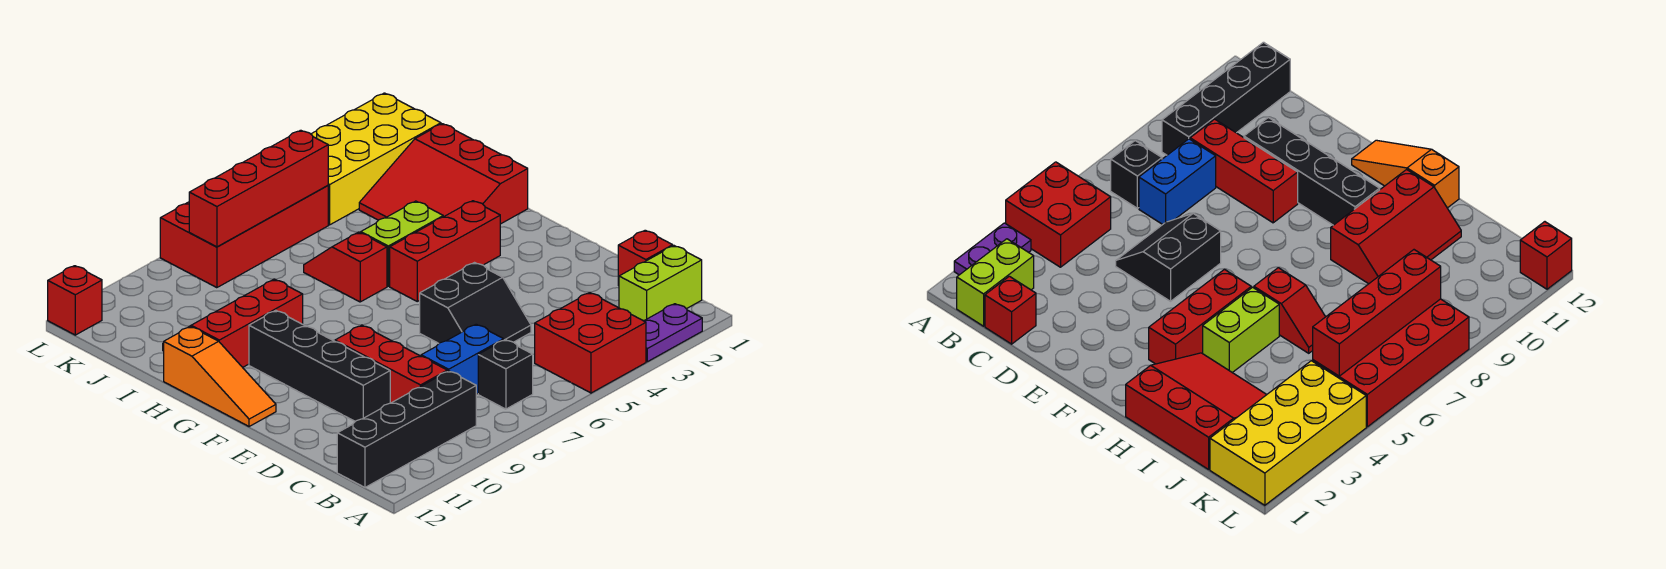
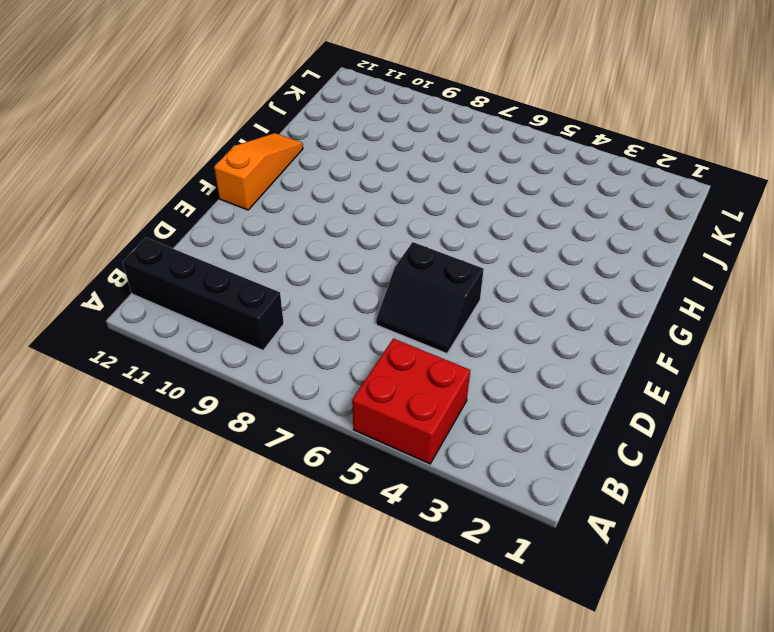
orange 1x3 slope [214,133,303,210] -> orange 1x3 slope turned to [164,327,276,427]
none -> purple 1x2 plate [644,304,702,362]
none -> lime 1x2 brick [619,246,702,321]
none -> black 1x1 brick [478,340,533,409]

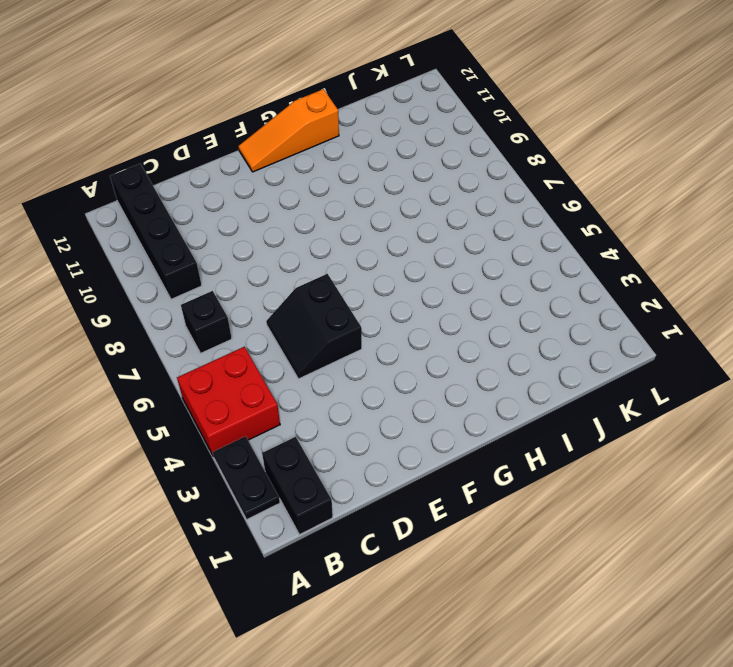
black 1x2 plate [213,436,280,520] -> purple 1x2 plate [644,304,702,362]
black 1x2 brick [262,437,333,535] -> lime 1x2 brick [619,246,702,321]
none -> red 1x1 brick [618,230,673,285]
none -> blue 1x2 brick [421,324,504,394]
none -> red 1x3 brick [335,325,447,403]

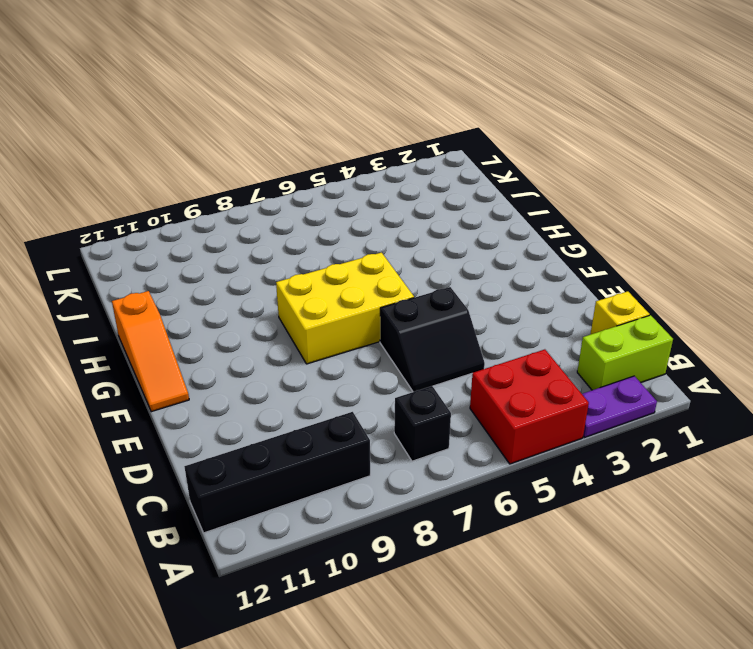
yellow 1x1 brick [591,291,649,334] -> red 1x1 brick [618,230,673,285]
yellow 2x3 brick [276,253,414,364] -> none
none -> blue 1x2 brick [421,324,504,394]
none -> red 1x3 brick [335,325,447,403]
none -> black 1x4 brick [249,310,390,421]

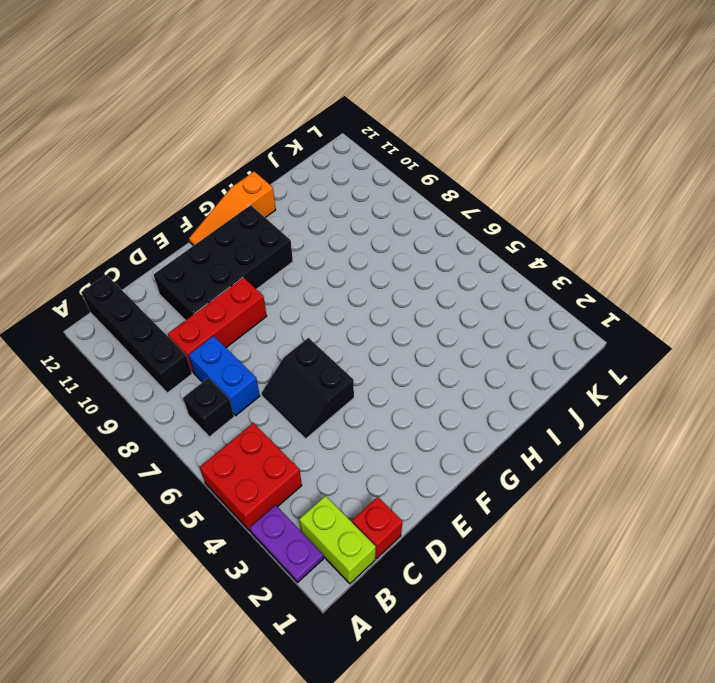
black 2x4 brick [153,205,293,320] -> black 1x4 brick [249,310,390,421]
none -> red 1x3 brick [390,201,500,301]
none -> red 3x3 slope [359,124,528,224]
none -> lime 1x2 brick [361,201,443,286]

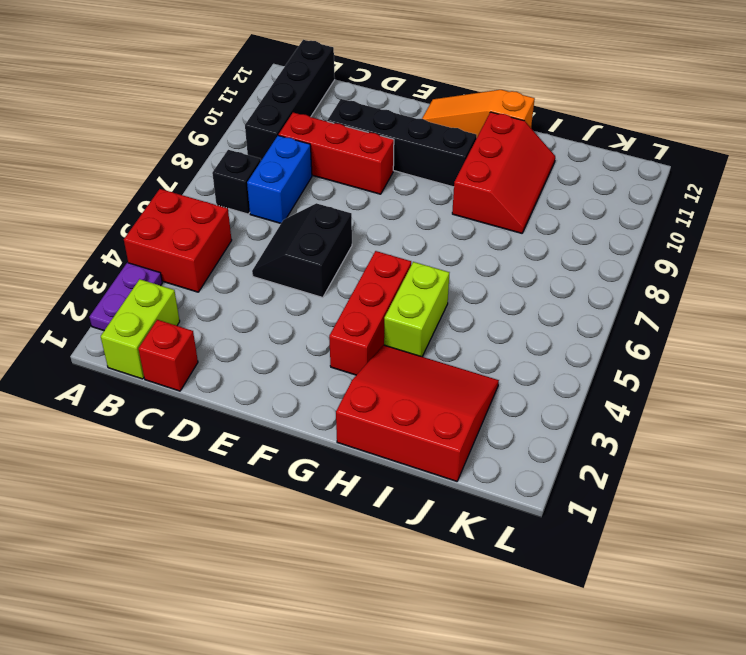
none -> red 1x2 slope [304,232,387,302]
none -> yellow 2x4 brick [311,93,441,225]
none -> red 2x4 brick [160,185,328,288]

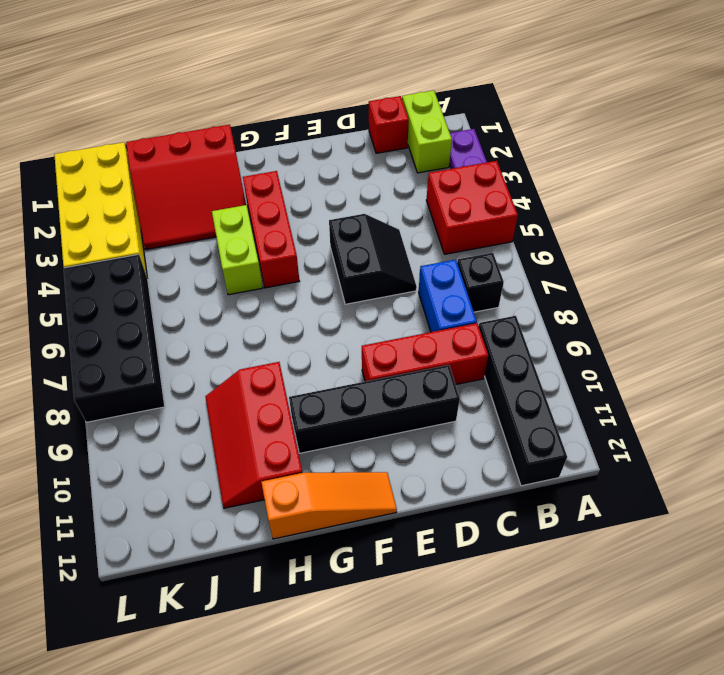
black 2x4 brick [64,254,165,422] -> red 2x4 brick [160,185,328,288]
none -> red 1x2 slope [304,232,387,302]
none -> red 1x1 brick [48,266,102,335]
none -> red 1x4 brick [189,130,328,247]

